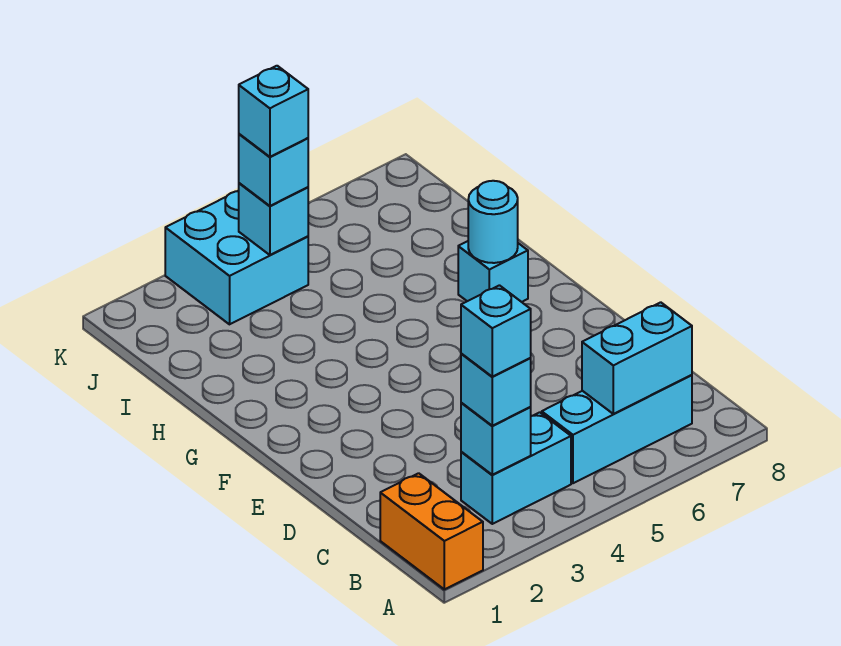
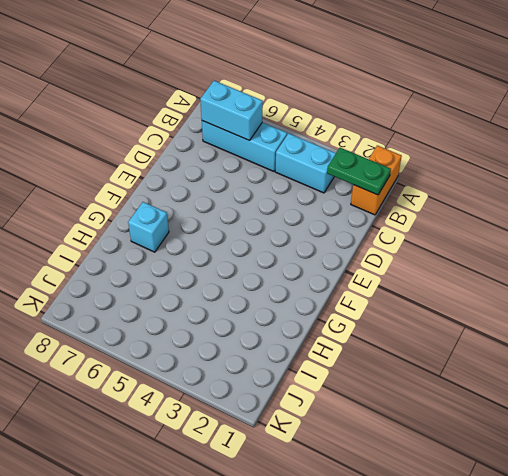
green 1x2 plate [327,148,391,195] -> none
none -> cyan 2x2 brick [165,191,308,324]
none -> cyan 1x1 brick [461,403,531,475]
none -> cyan 1x1 round brick [468,181,518,263]

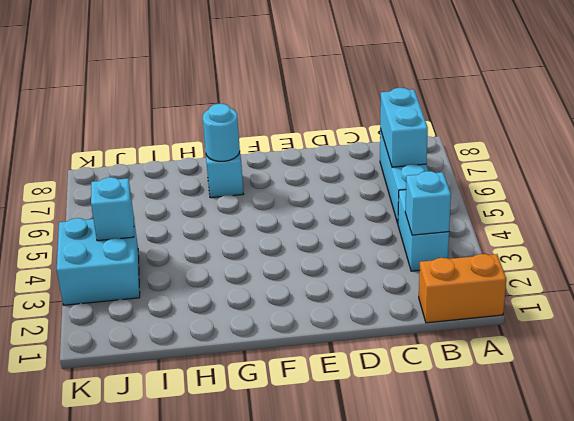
none -> cyan 1x1 brick [461,354,531,426]
none -> cyan 1x1 brick [239,134,308,206]
none -> cyan 1x1 brick [461,285,531,377]

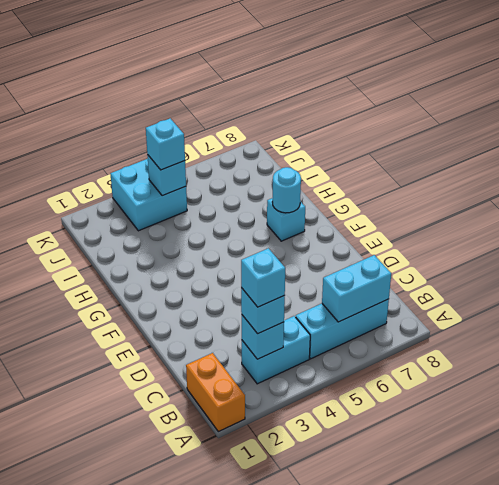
none -> cyan 1x1 brick [239,66,308,157]

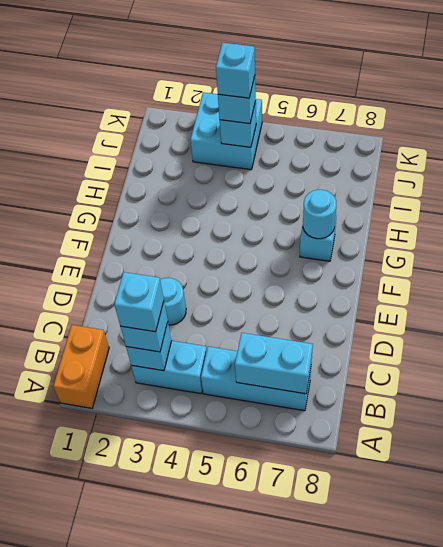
cyan 1x1 round brick [160,278,186,325] -> none

